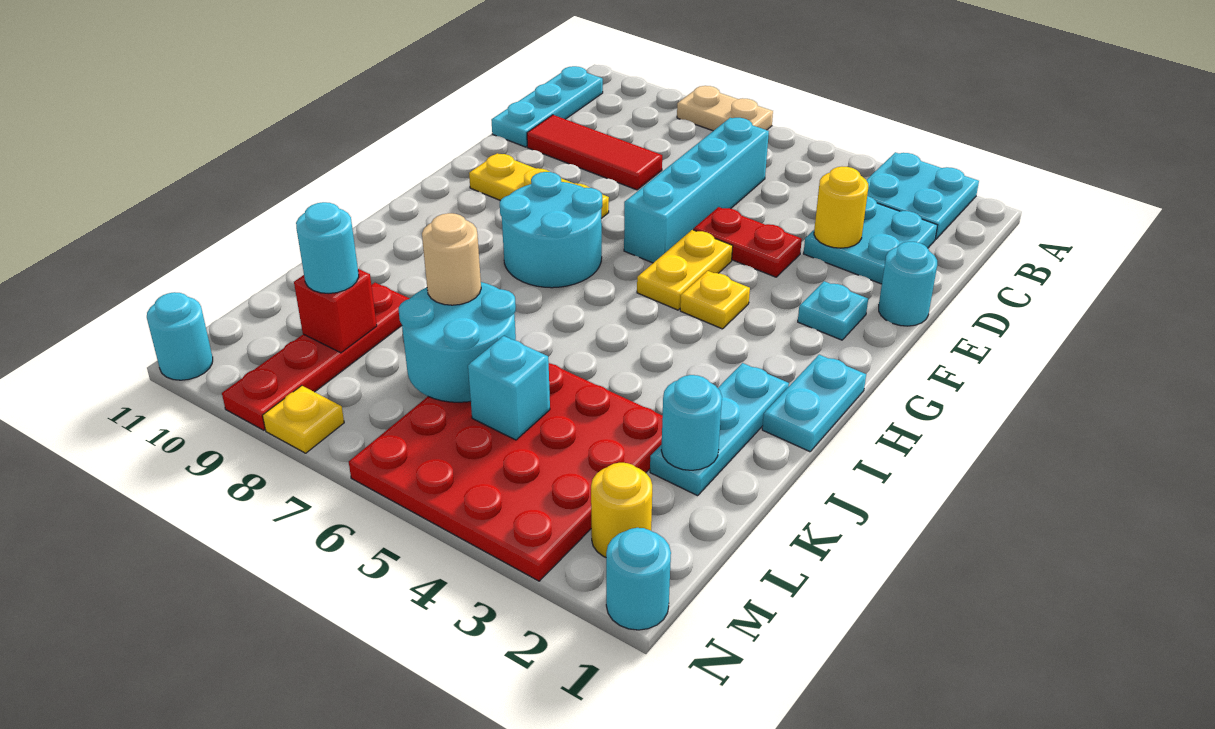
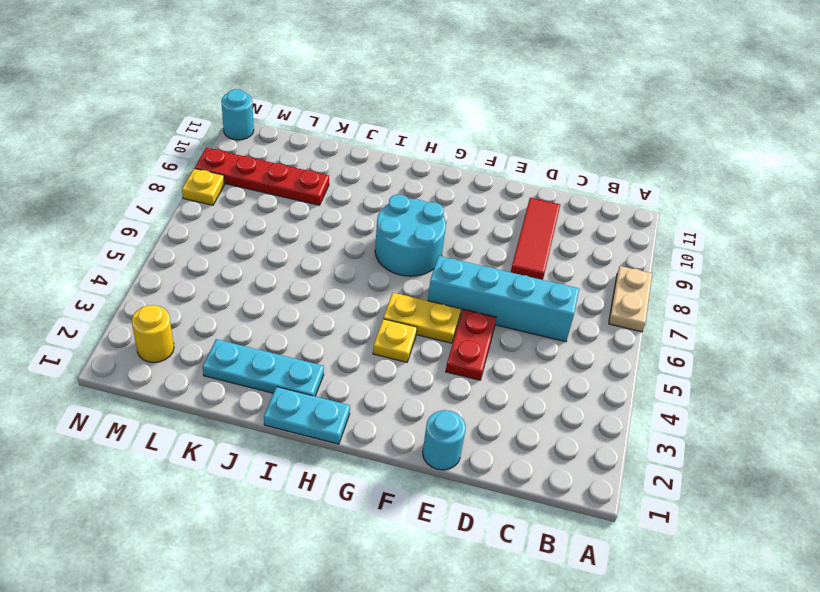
none -> cyan 2x2 plate [866,152,979,239]
none -> cyan 1x3 plate [491,66,603,147]
none -> cyan 2x2 plate [804,196,938,284]

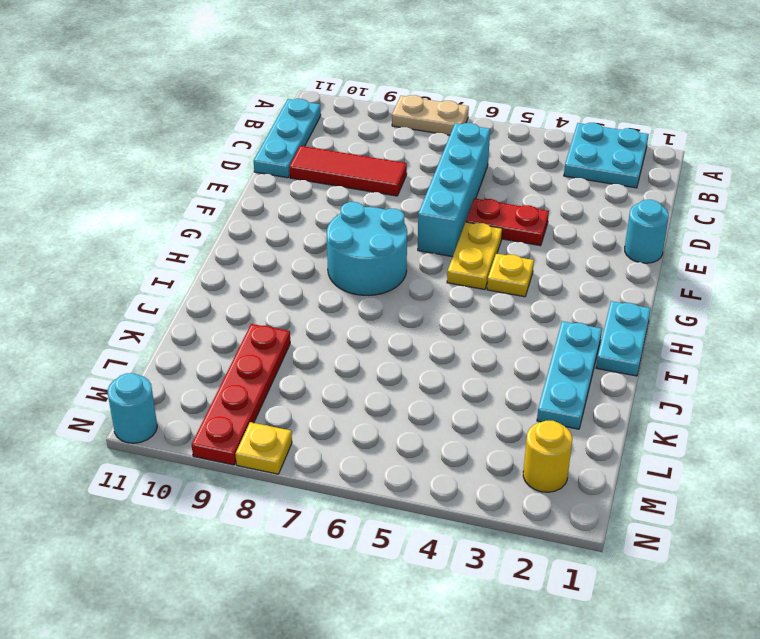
none -> cyan 2x2 plate [804,196,938,284]
none -> cyan 1x1 plate [798,281,868,340]
none -> yellow 1x3 plate [469,153,609,218]

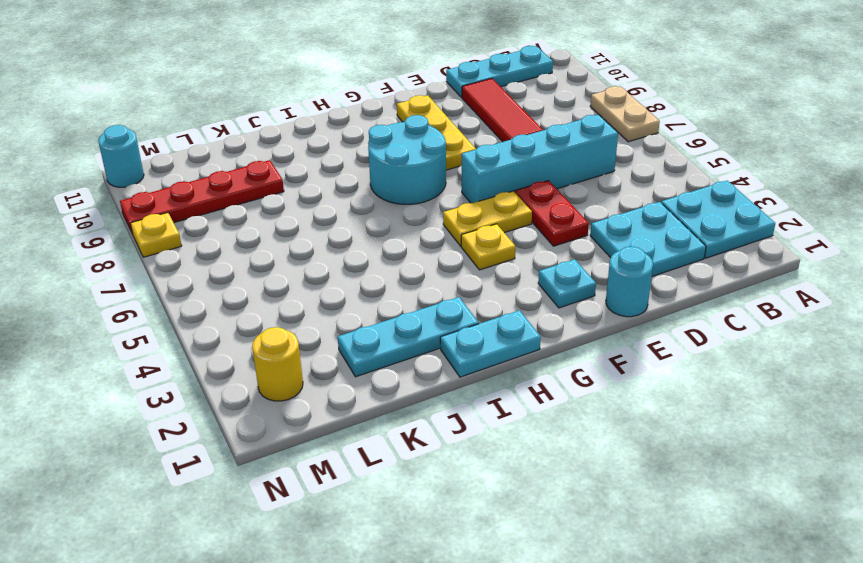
none -> red 4x4 plate [349,363,663,581]
none -> cyan 1x1 round brick [606,528,671,630]
none -> yellow 1x1 round brick [814,167,868,248]

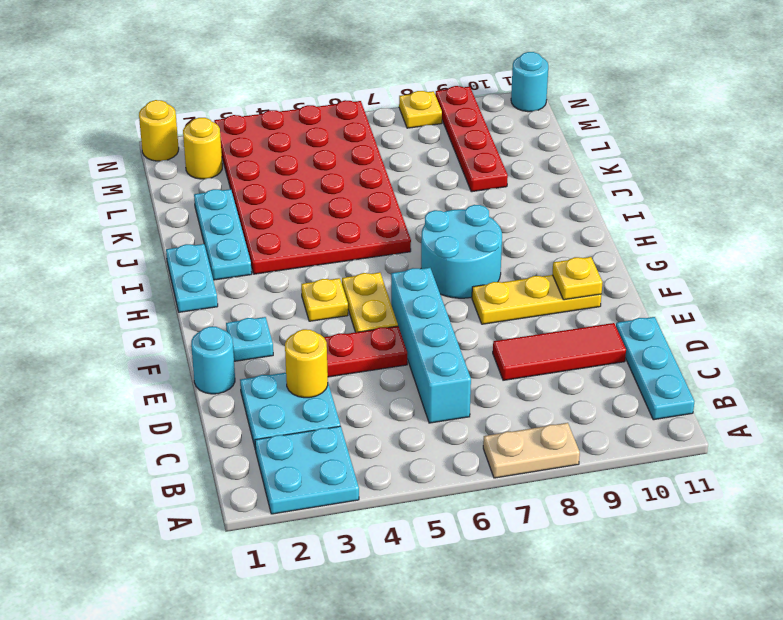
yellow 1x1 plate [552,257,603,300] -> none
red 4x6 plate [214,100,411,274] -> red 4x4 plate [349,363,663,581]
yellow 1x1 round brick [139,100,179,161] -> cyan 1x1 round brick [606,528,671,630]
none -> cyan 1x1 round brick [661,375,722,470]
none -> cyan 2x2 round brick [399,282,516,402]
none -> cyan 1x1 brick [468,336,550,440]

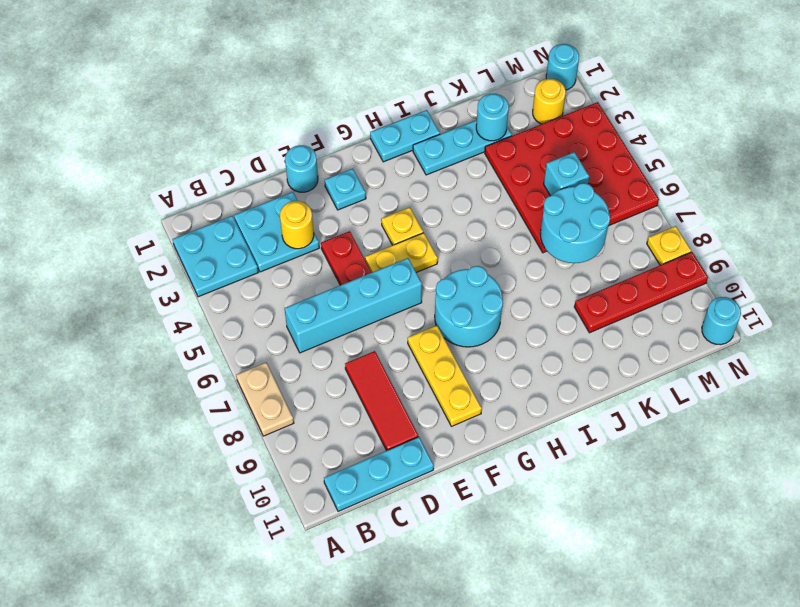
none -> red 1x1 brick [294,269,377,353]
none -> tan 1x1 round brick [422,213,481,305]
none -> cyan 1x1 round brick [296,202,359,294]

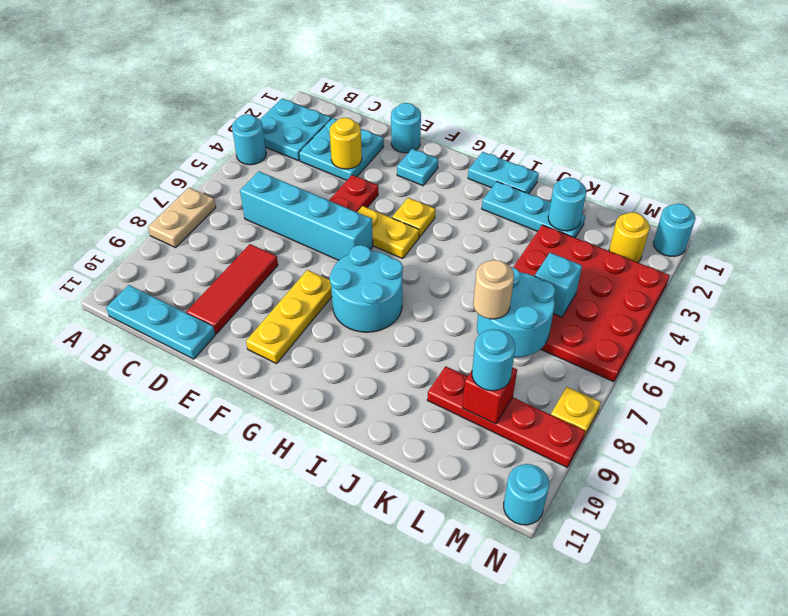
cyan 1x1 round brick [232,114,266,165] -> none

